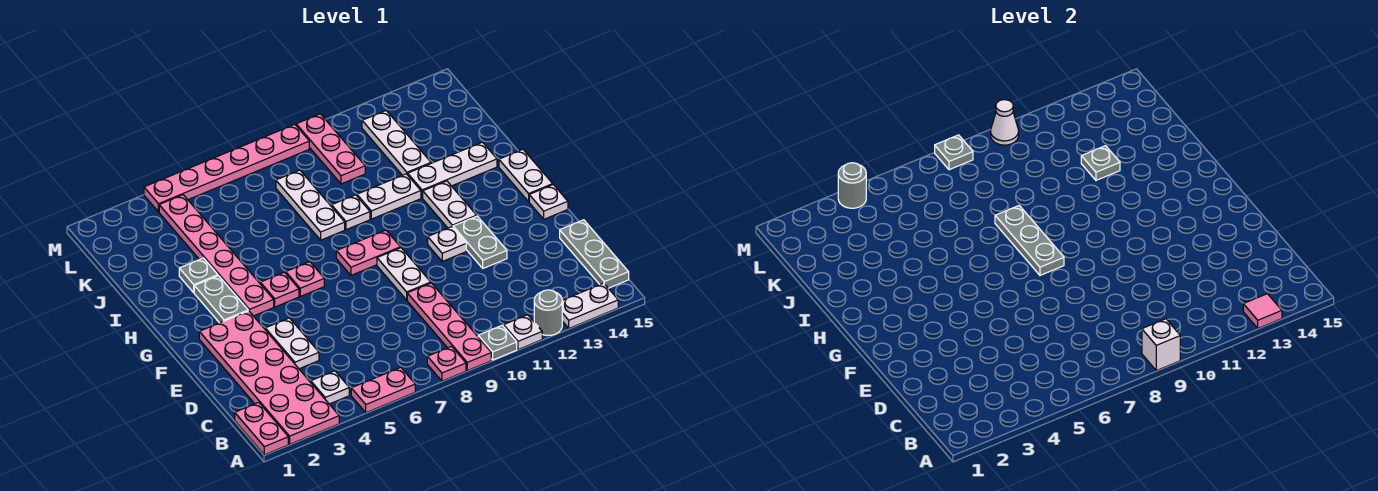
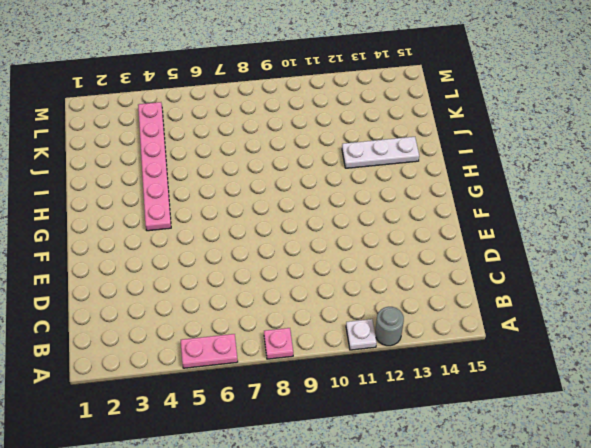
none -> pink 1x2 plate [235,402,288,455]
none -> pink 2x6 plate [199,311,339,444]
none -> pink 1x4 plate [407,283,491,371]
none -> grey 1x1 plate [478,325,517,360]

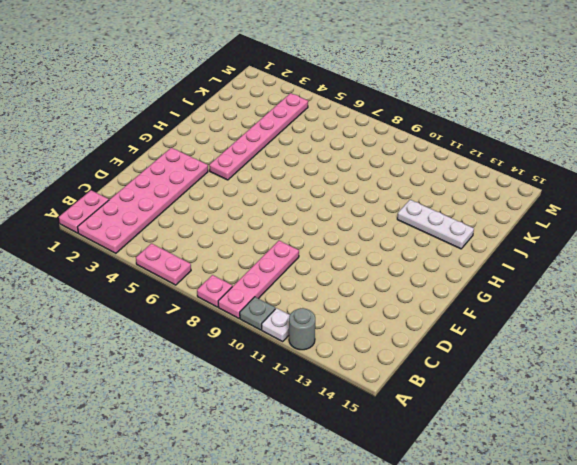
none -> white 1x2 plate [562,283,618,328]
none -> white 1x1 plate [311,371,349,404]
none -> grey 1x3 plate [560,220,629,288]
none -> white 1x2 plate [265,318,319,369]

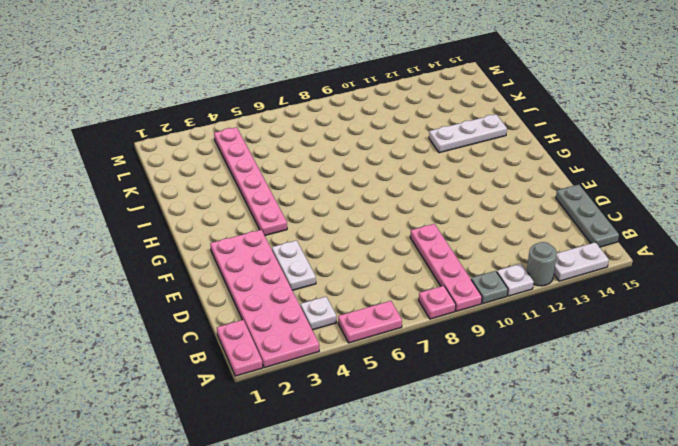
none -> white 1x2 plate [377,248,431,300]
none -> grey 1x2 plate [453,216,507,268]
none -> white 1x1 plate [428,227,466,261]
none -> white 1x1 plate [529,185,568,219]

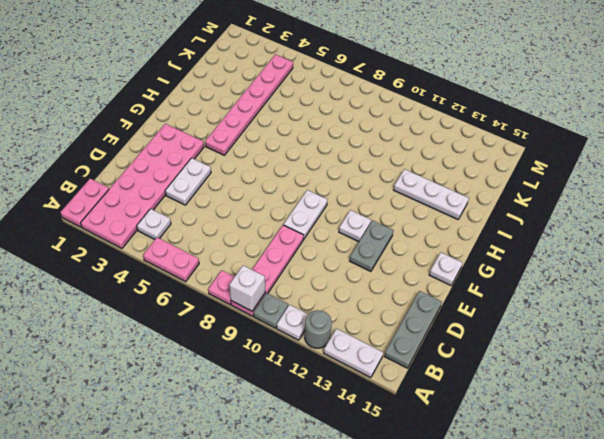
none -> grey 1x2 plate [194,276,248,323]
none -> pink 1x1 plate [260,272,299,307]
none -> pink 1x1 plate [286,262,324,296]
none -> pink 1x2 plate [336,230,400,275]

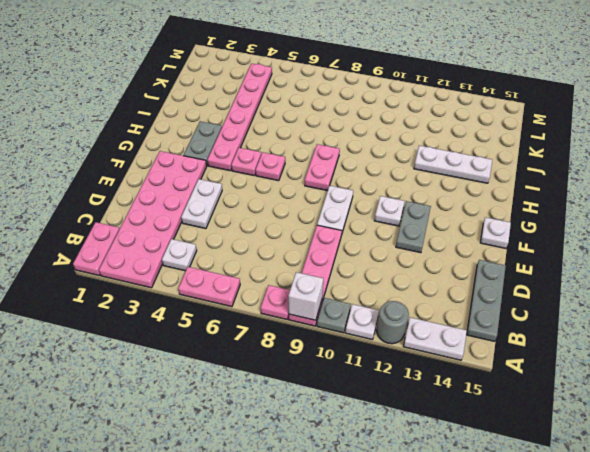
pink 1x2 plate [305,144,340,191] -> pink 1x2 plate turned to [336,230,400,275]
none -> white 1x2 plate [423,181,477,228]
none -> white 1x2 plate [499,149,553,202]
none -> grey 1x1 plate [179,258,218,293]
none -> white 1x3 plate [276,170,345,240]

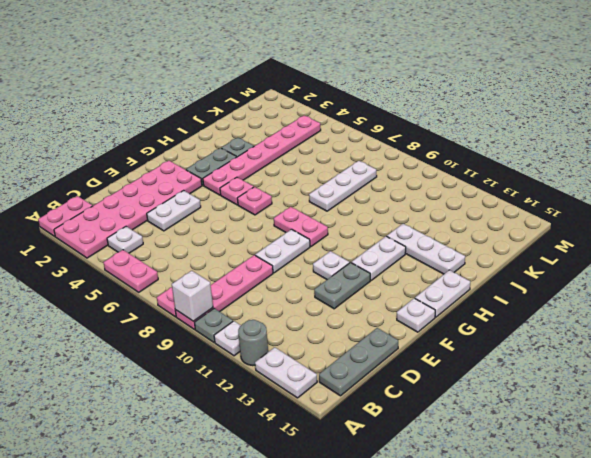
none -> white 1x1 plate [332,195,370,230]
none -> white 1x2 plate [357,174,421,219]
none -> white 1x3 plate [362,111,431,175]
none -> pink 1x3 plate [296,114,365,184]

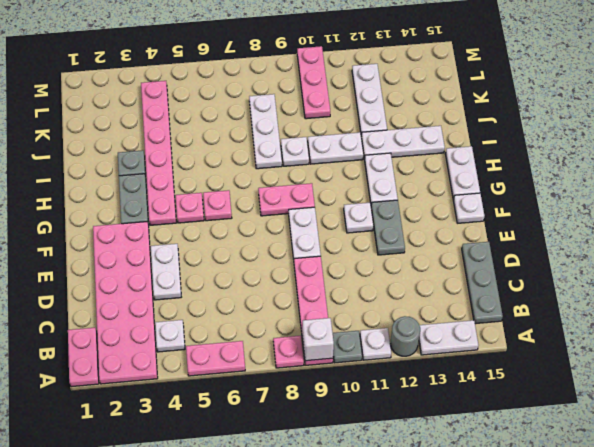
none -> pink 1x6 plate [144,125,309,212]
none -> pink 1x1 tile [1243,294,1282,328]
none -> grey 1x3 plate [995,206,1064,275]
none -> grey 1x1 plate [1081,146,1120,180]

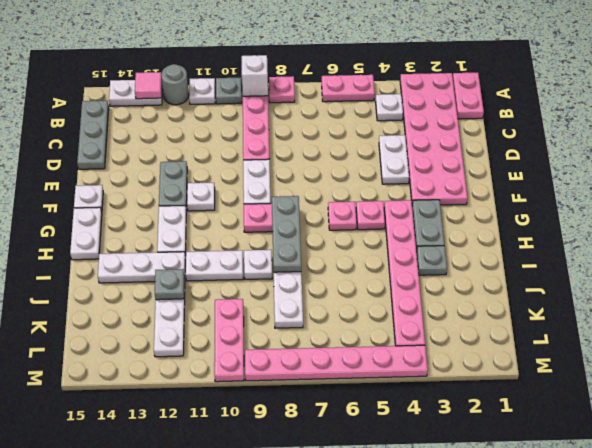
none -> grey 1x1 round brick [838,163,866,208]
none -> grey 1x1 plate [935,135,973,170]
none -> white 1x1 cone [991,100,1019,145]

